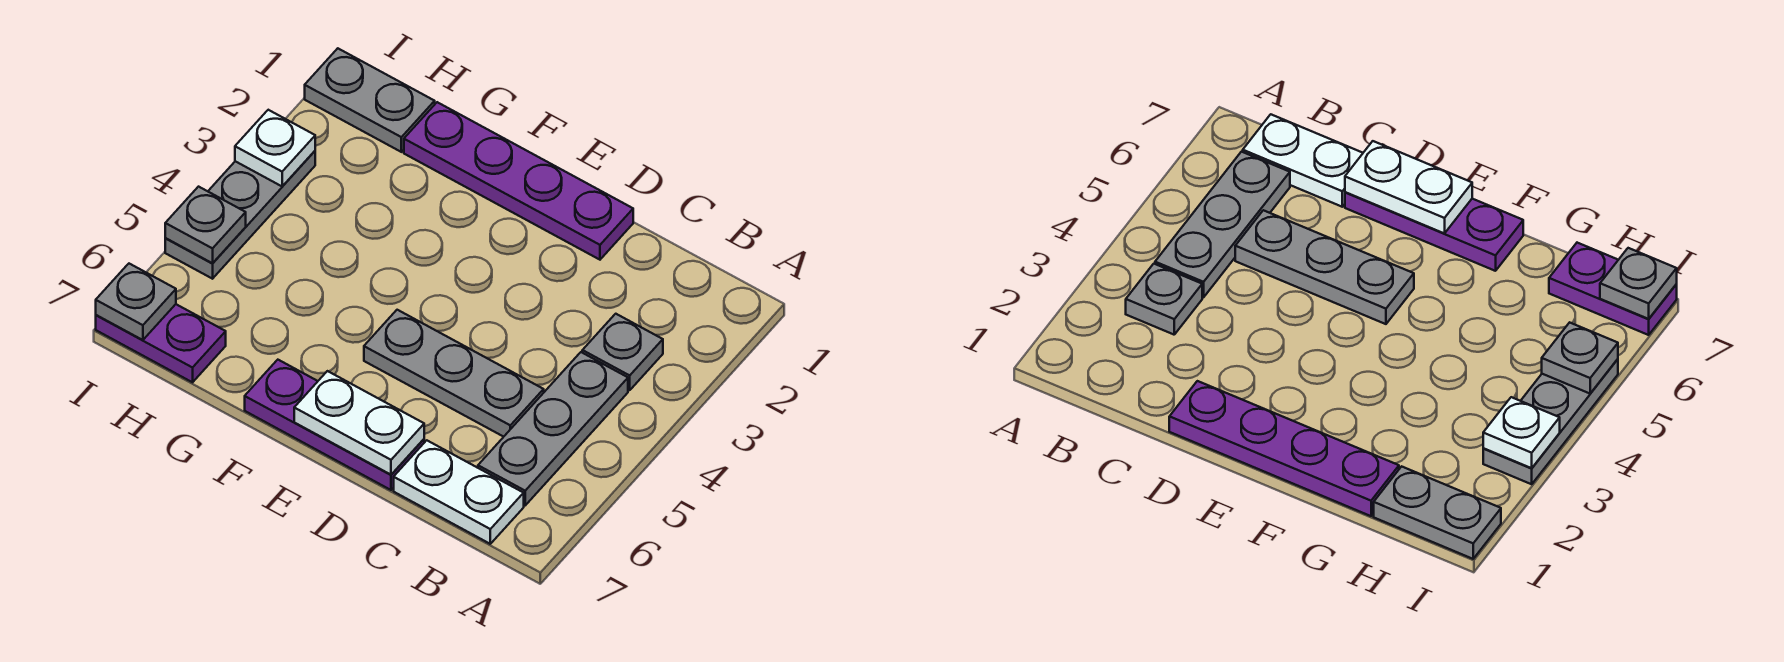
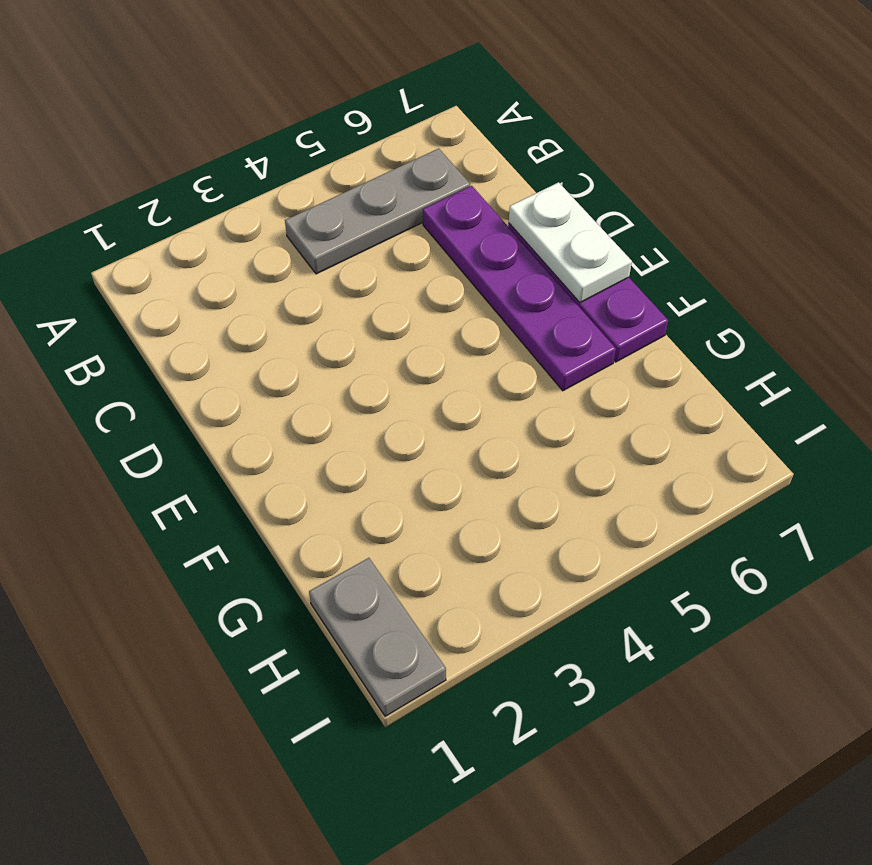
purple 1x4 plate [423,186,616,391] -> purple 1x4 plate moved to [404,102,633,260]
none -> grey 1x1 plate [582,314,663,390]
none -> white 1x2 plate [394,440,524,544]
none -> grey 1x3 plate [364,310,544,437]

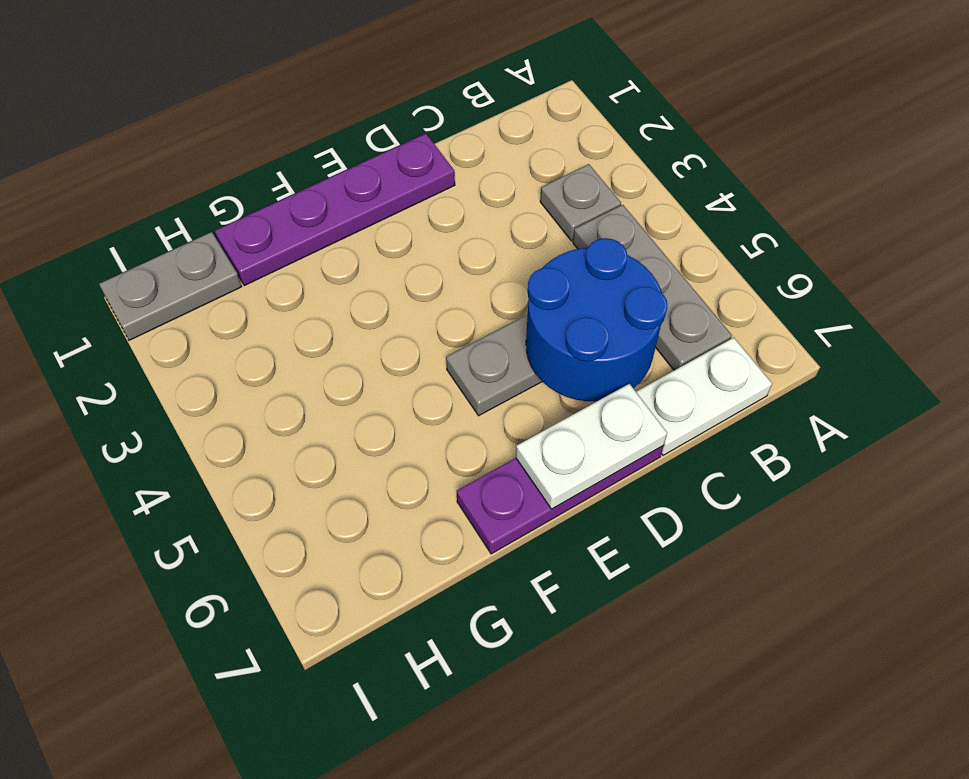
blue 2x2 round brick [526,238,668,401] -> none
none -> purple 1x2 plate [96,304,226,382]
none -> grey 1x3 plate [165,151,315,279]
none -> white 1x1 plate [235,110,315,186]

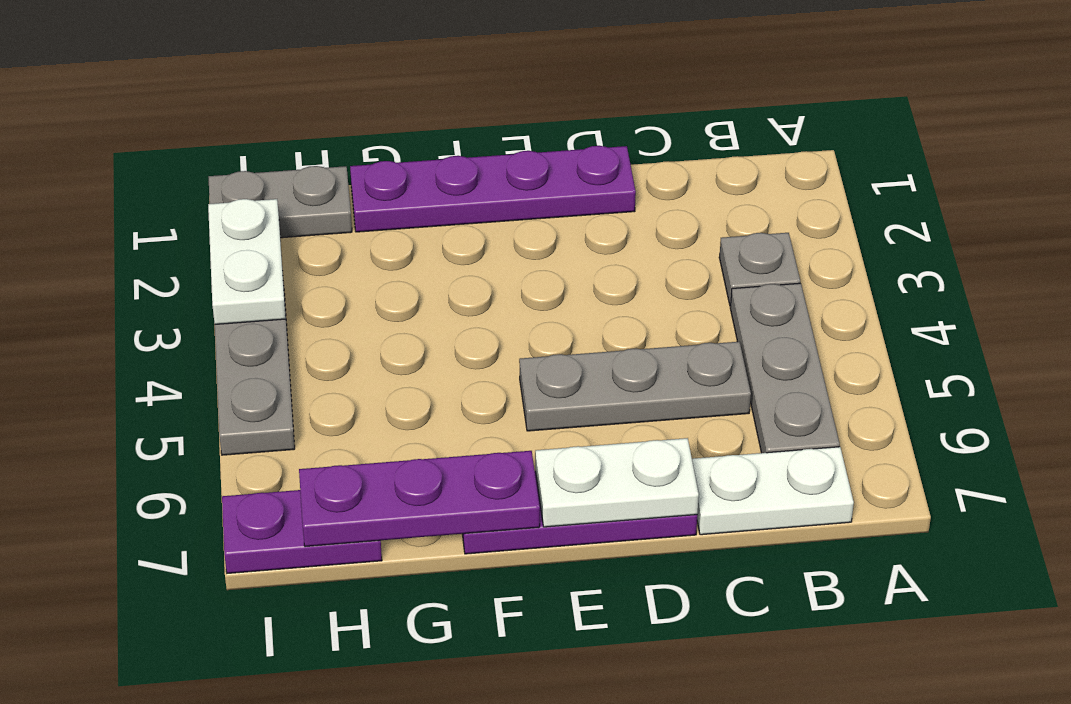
purple 1x3 plate [299,451,540,547] -> none
white 1x2 plate [208,199,286,324] -> white 1x1 plate [235,110,315,186]
none -> grey 1x1 plate [165,187,246,263]
none -> grey 1x1 plate [96,264,176,340]

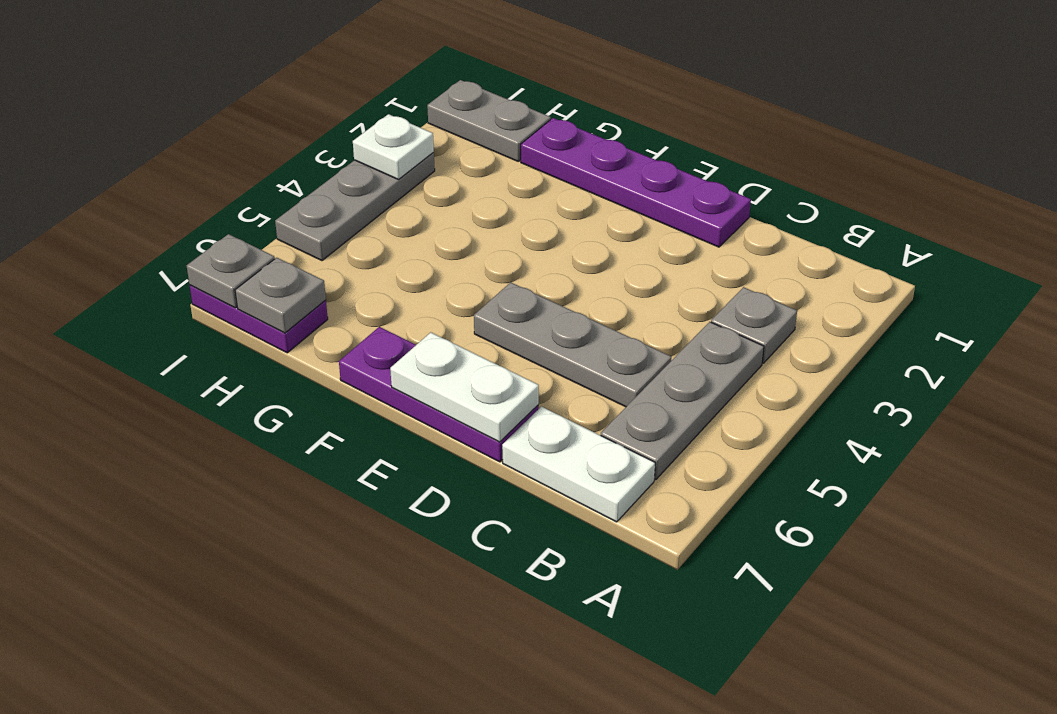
grey 1x1 plate [235,258,326,333] -> grey 1x1 plate moved to [165,187,246,263]

